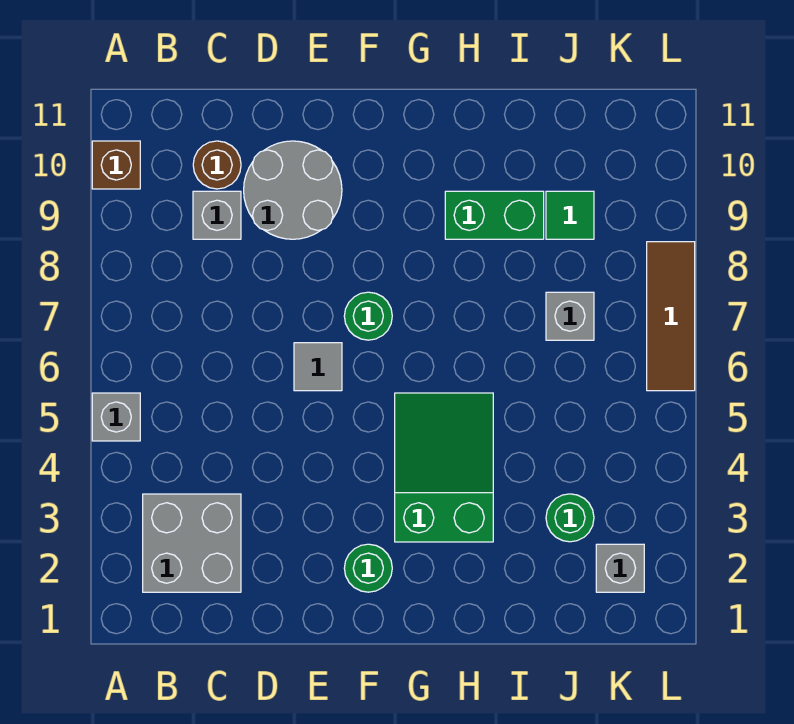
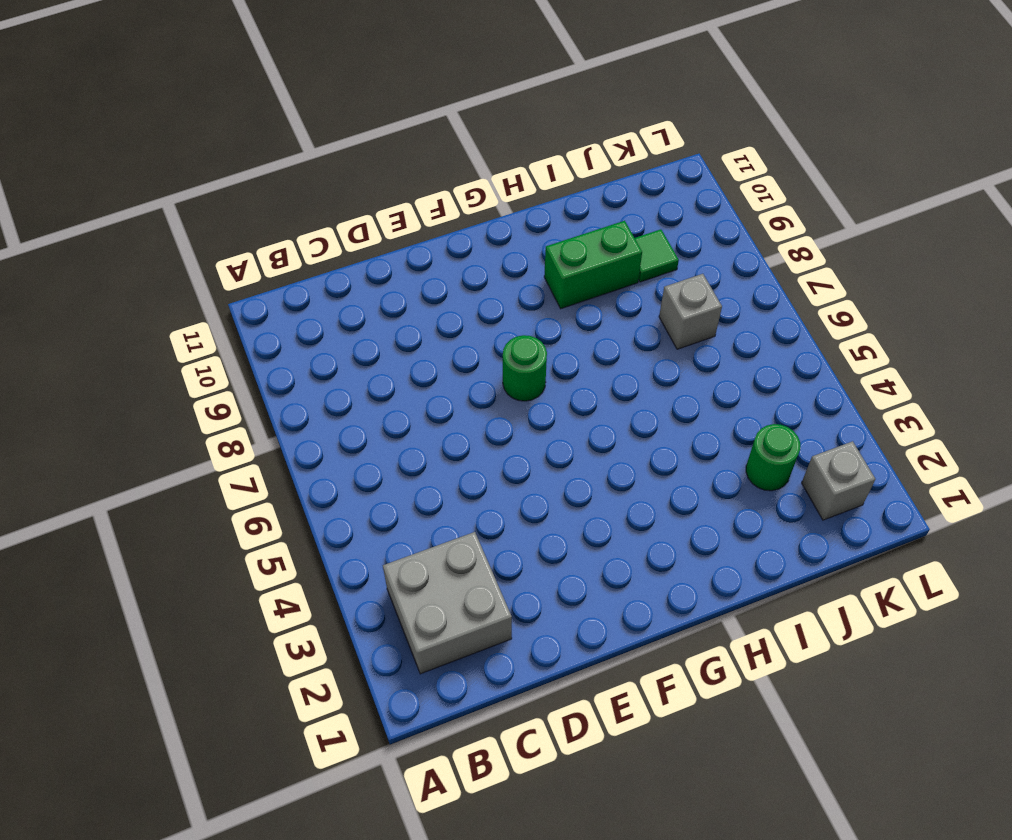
none -> grey 1x1 brick [92,393,140,441]
none -> brown 1x1 brick [92,141,140,189]
none -> grey 1x1 brick [193,191,241,239]

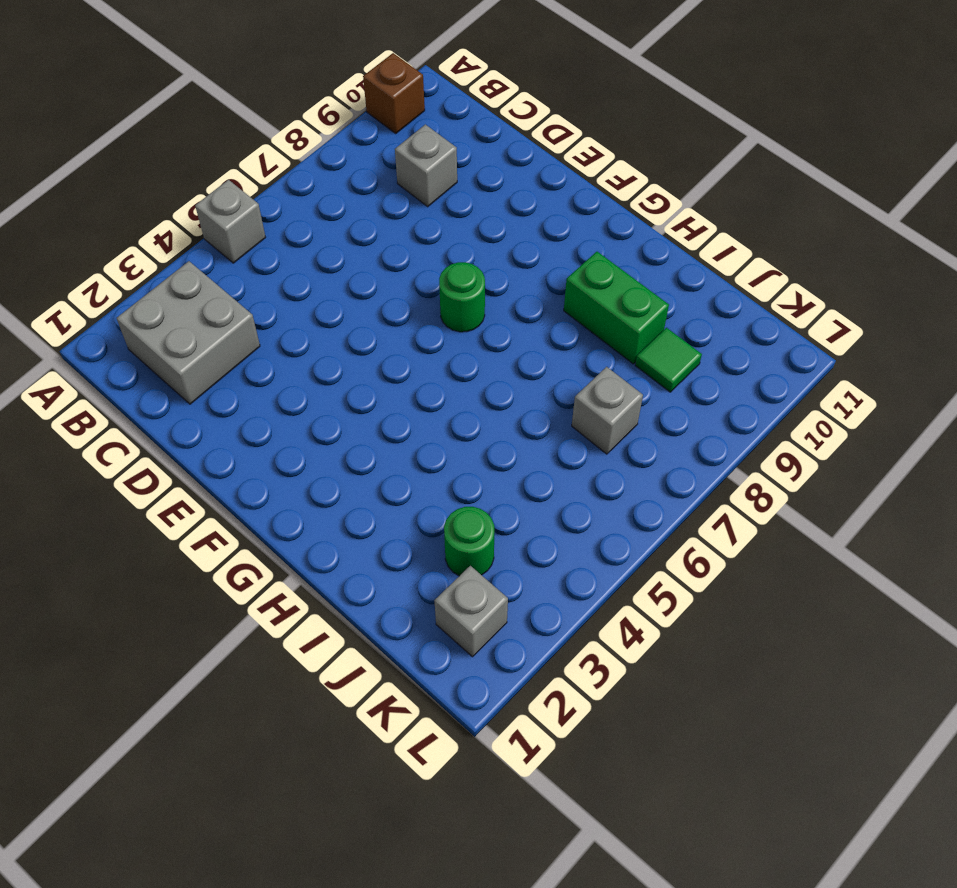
none -> brown 1x1 round brick [193,141,241,189]
none -> grey 2x2 round brick [244,141,342,239]
none -> grey 1x1 tile [294,343,342,391]

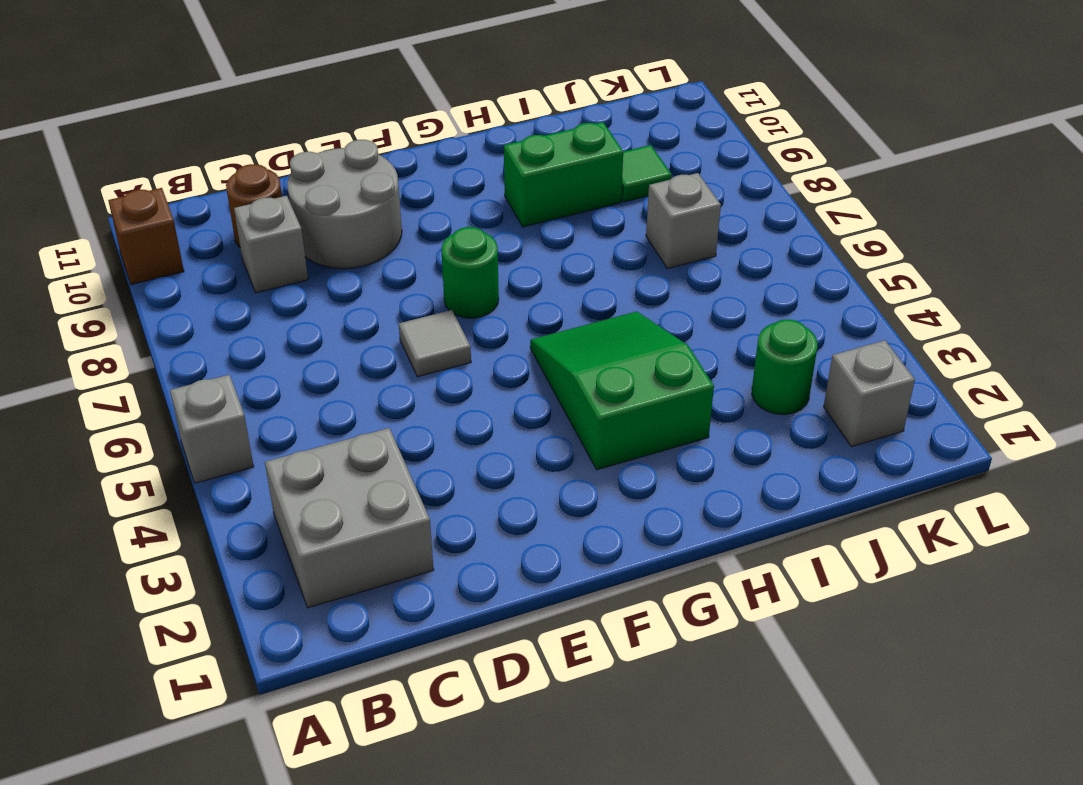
none -> green 1x1 round brick [344,544,392,592]
none -> brown 1x3 tile [647,242,695,391]

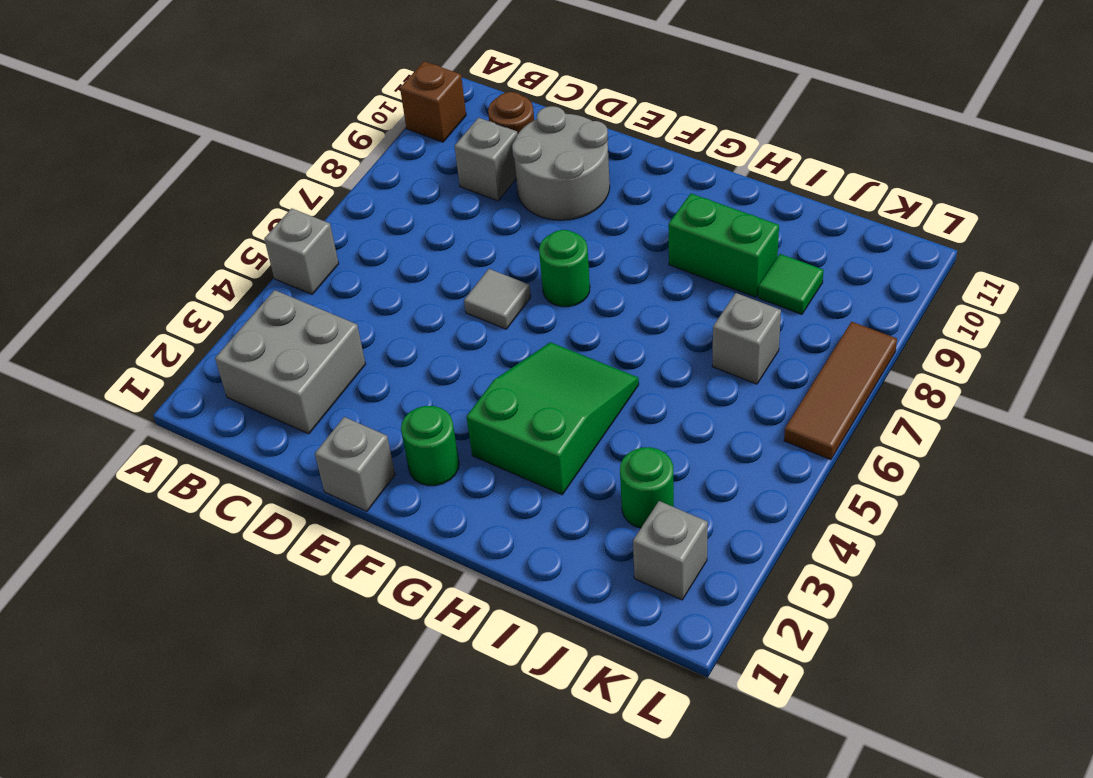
grey 1x1 brick [315,417,395,511] -> none

